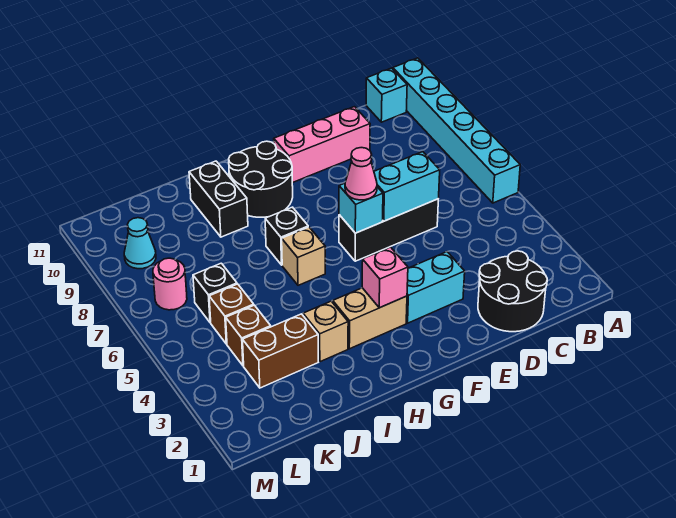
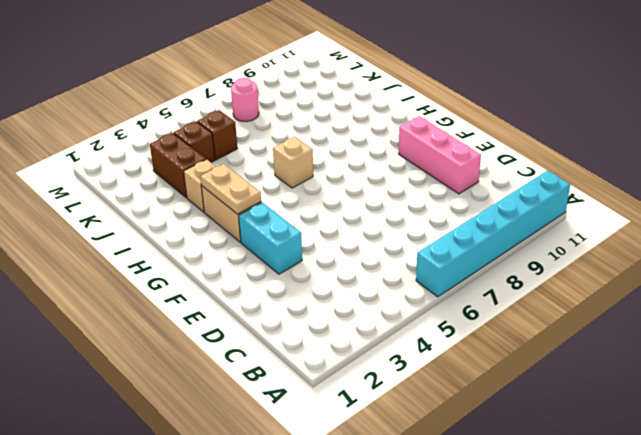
tan 1x2 plate [200,164,261,214] -> pink 1x1 brick [362,247,408,308]
none -> cyan 1x1 brick [366,68,407,122]
none -> black 2x2 round brick [478,251,547,332]
none -> black 1x3 brick [339,199,438,261]

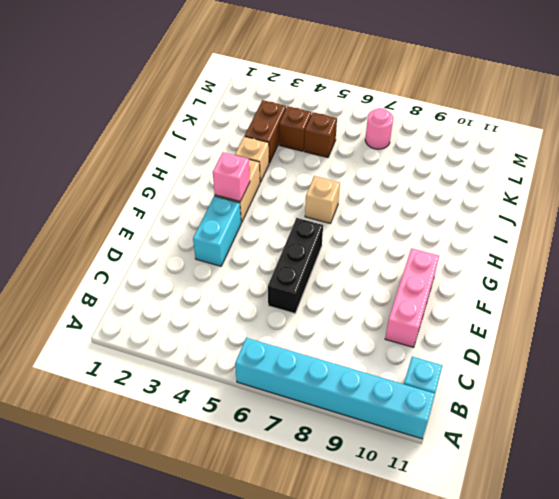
none -> black 2x2 round brick [478,251,547,332]
none -> black 2x2 round brick [229,141,293,217]
none -> black 1x1 brick [265,207,308,265]

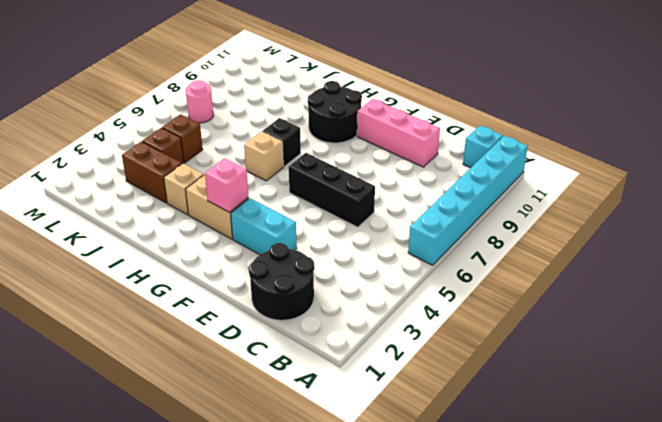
none -> black 1x2 brick [189,161,248,237]
none -> black 1x1 brick [193,263,237,323]
none -> cyan 1x1 cone [124,218,156,269]

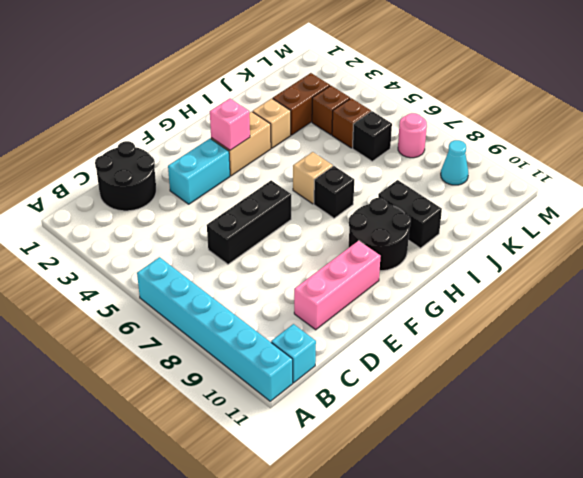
none -> cyan 1x2 brick [374,152,440,221]
none -> cyan 1x1 brick [339,183,383,233]
none -> pink 1x1 cone [345,148,377,200]

